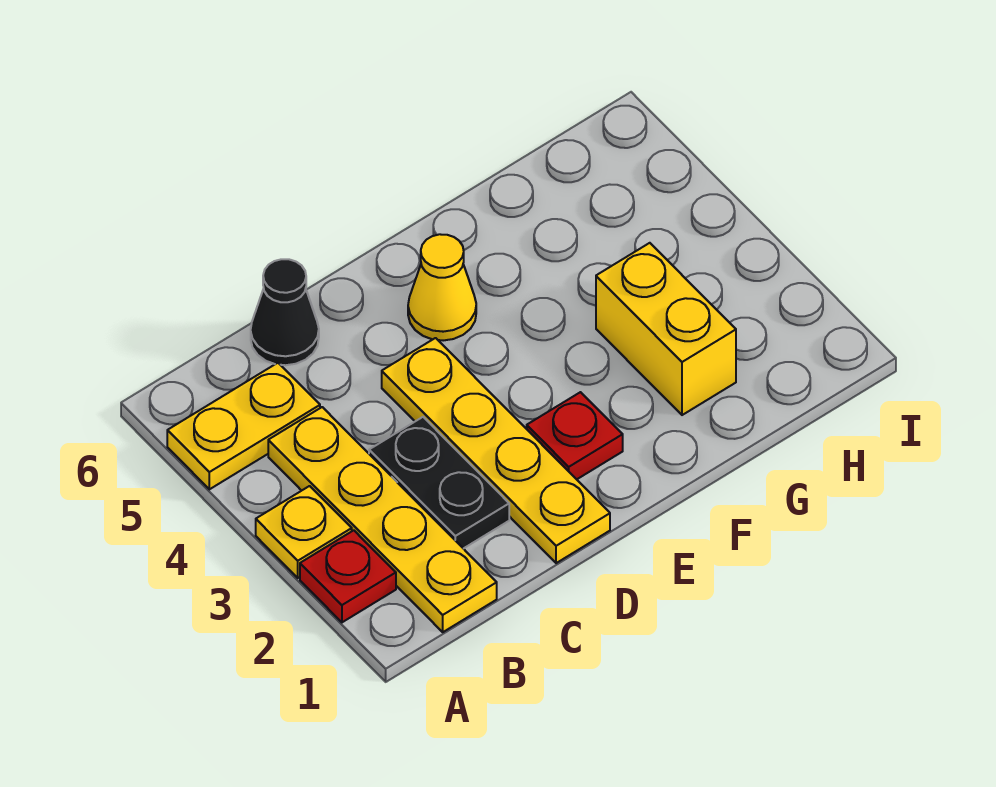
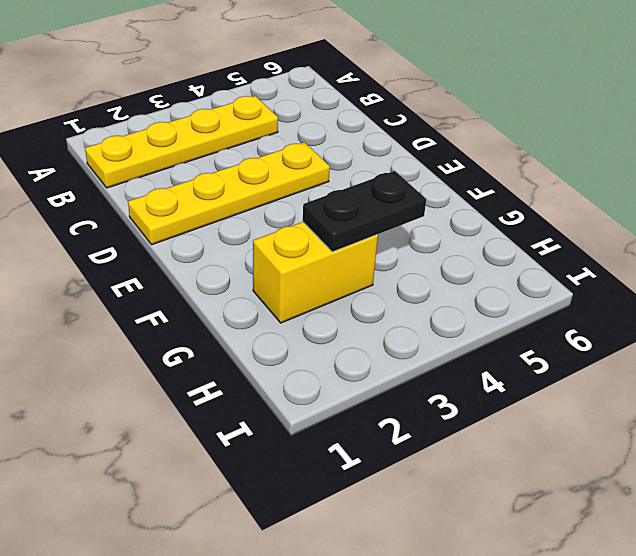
black 1x2 plate [303,171,426,252] -> black 1x2 plate moved to [369,417,509,549]
none -> red 1x1 plate [300,530,396,622]
none -> yellow 1x1 plate [256,486,352,578]

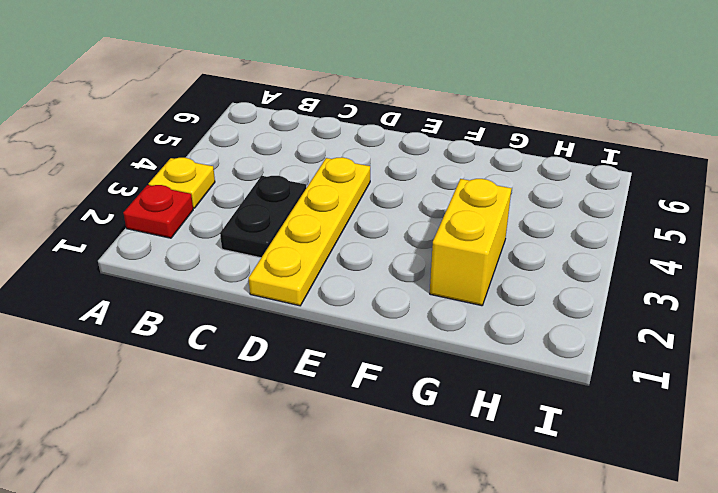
none -> yellow 1x2 plate [167,363,320,489]
none -> yellow 1x4 plate [268,407,497,632]

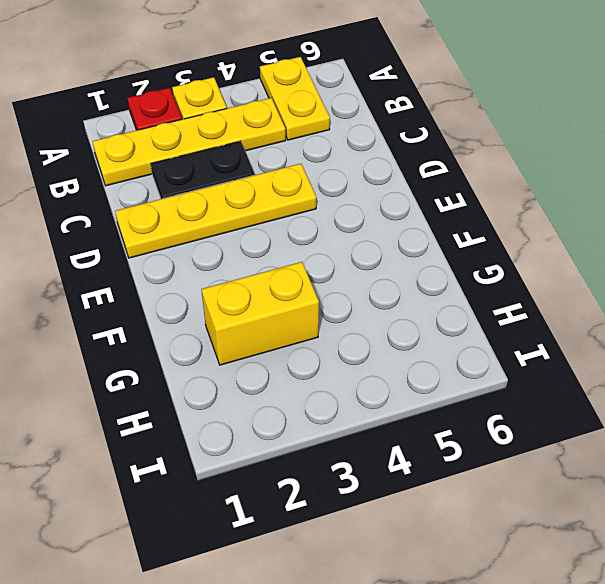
none -> black 1x1 cone [251,259,319,365]
none -> red 1x1 plate [527,392,623,479]

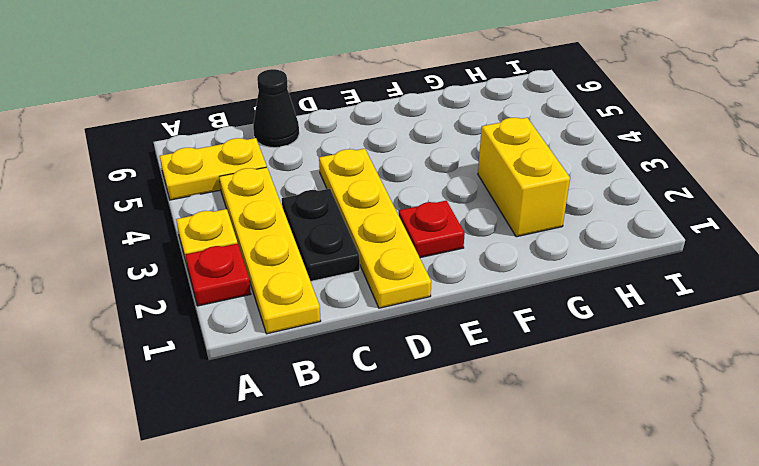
none -> yellow 1x1 cone [408,234,476,341]

